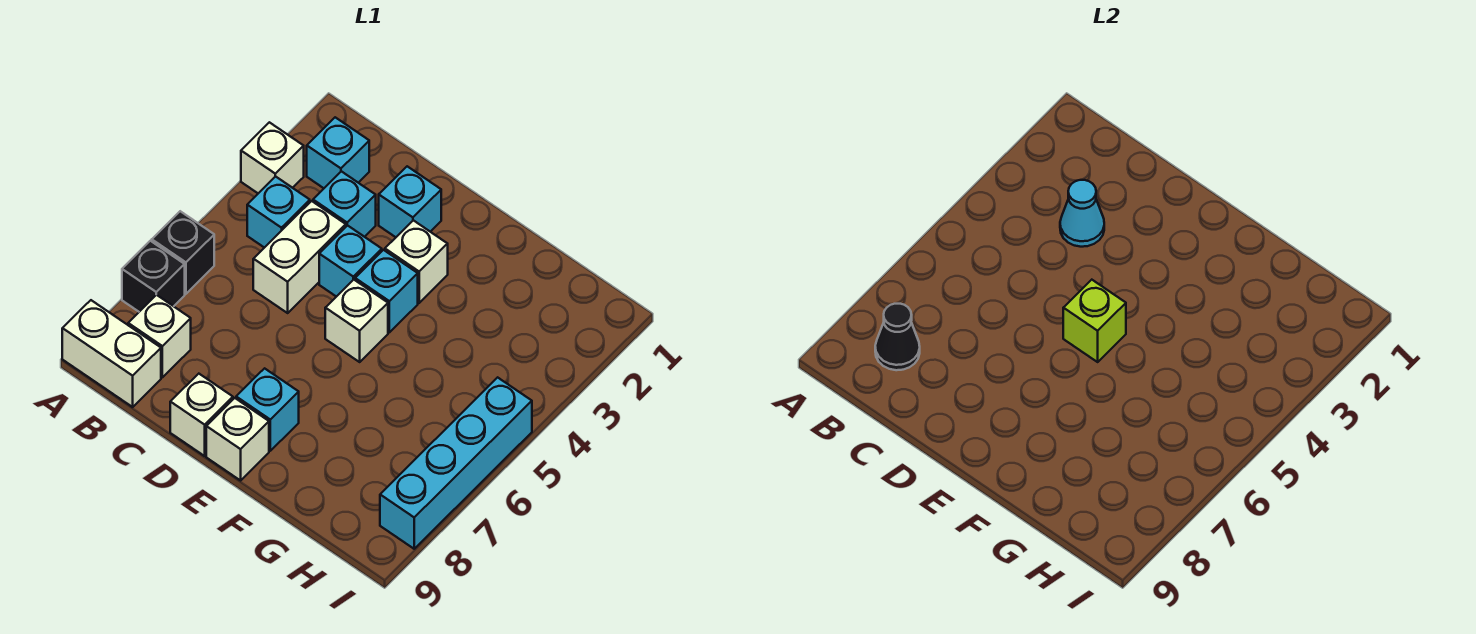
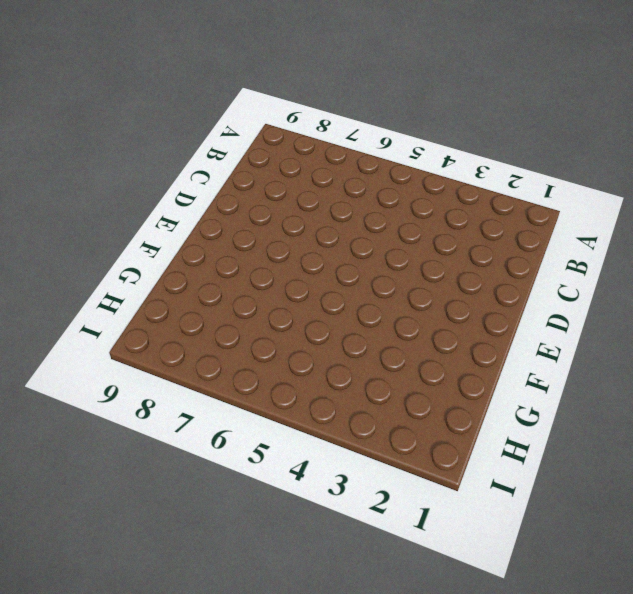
none -> white 1x1 brick [241,122,304,193]
none -> black 1x1 brick [152,211,214,294]
none -> black 1x1 brick [122,241,185,312]

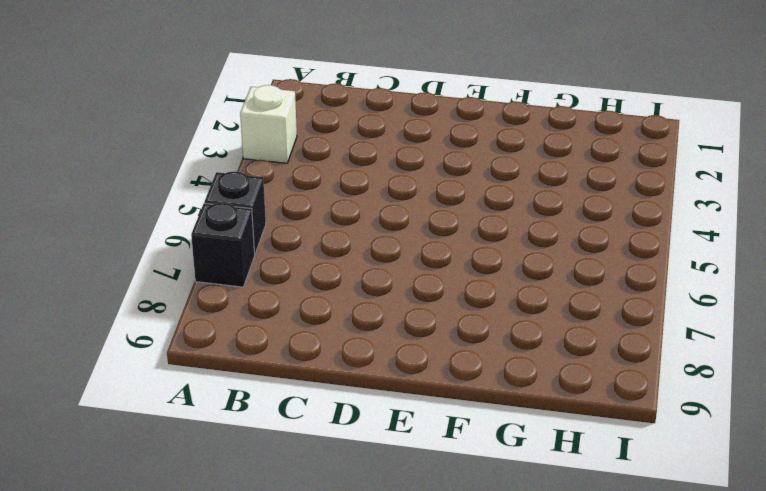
none -> white 1x2 brick [62,300,161,407]
none -> cyan 1x1 brick [307,117,369,188]
none -> cyan 1x1 brick [247,176,310,248]

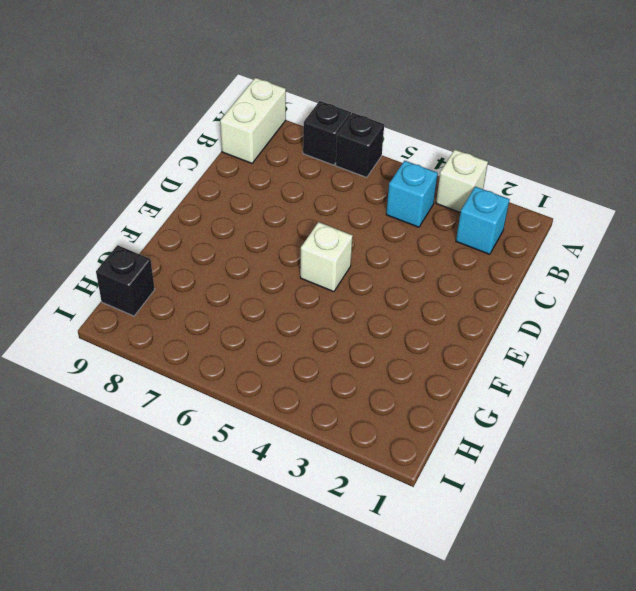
black 1x1 brick [96,245,155,316] -> none
none -> white 1x1 brick [128,295,191,377]
none -> cyan 1x1 brick [313,171,376,237]
none -> white 1x2 brick [253,201,346,313]

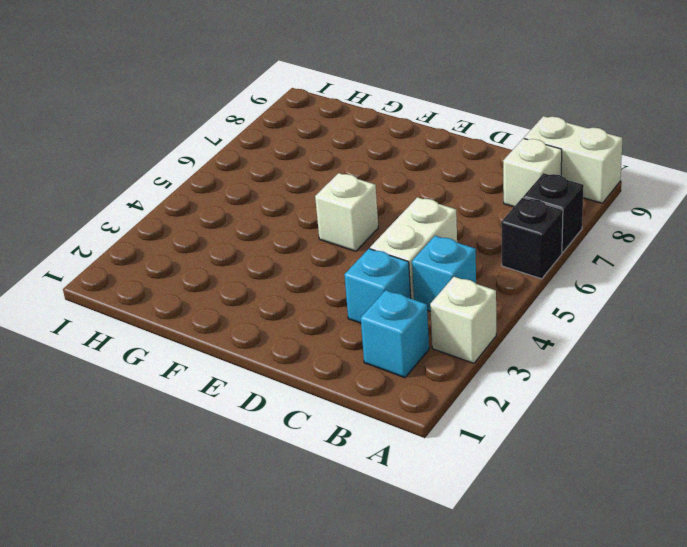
none -> cyan 1x1 brick [379,166,441,237]
none -> cyan 1x1 brick [319,225,382,297]
none -> white 1x1 brick [170,374,233,456]

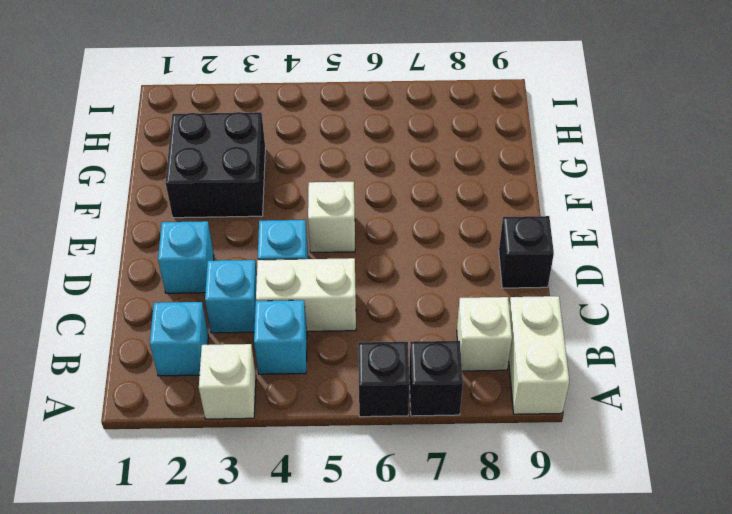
black 1x1 brick [499,216,554,288] -> white 1x1 brick [170,374,233,456]
black 2x2 brick [166,112,265,218] -> none
none -> white 1x1 brick [385,220,448,303]
none -> cyan 1x1 brick [355,250,418,332]
none -> cyan 1x1 brick [236,368,299,451]

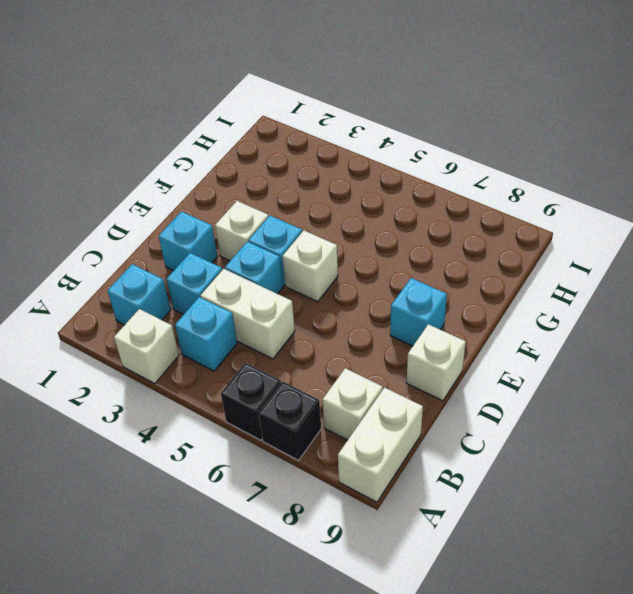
none -> white 1x1 brick [206,398,269,480]
none -> cyan 1x4 brick [380,377,532,549]
none -> black 1x1 cone [875,304,920,370]

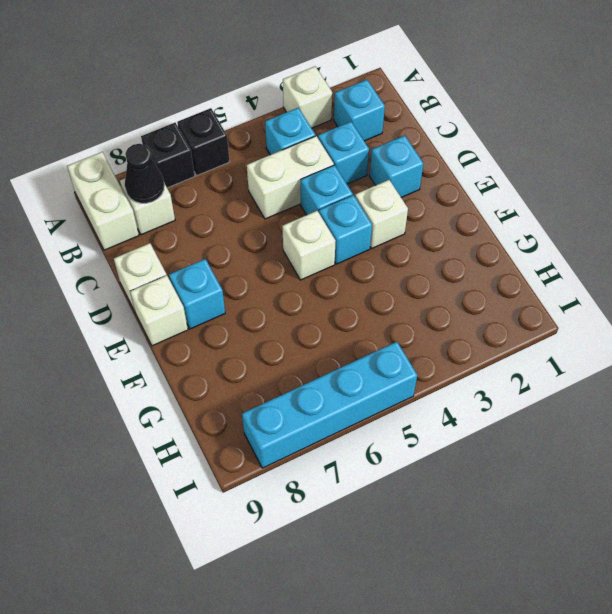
none -> cyan 1x1 cone [1060,180,1104,247]
none -> lime 1x1 brick [1063,280,1126,362]

